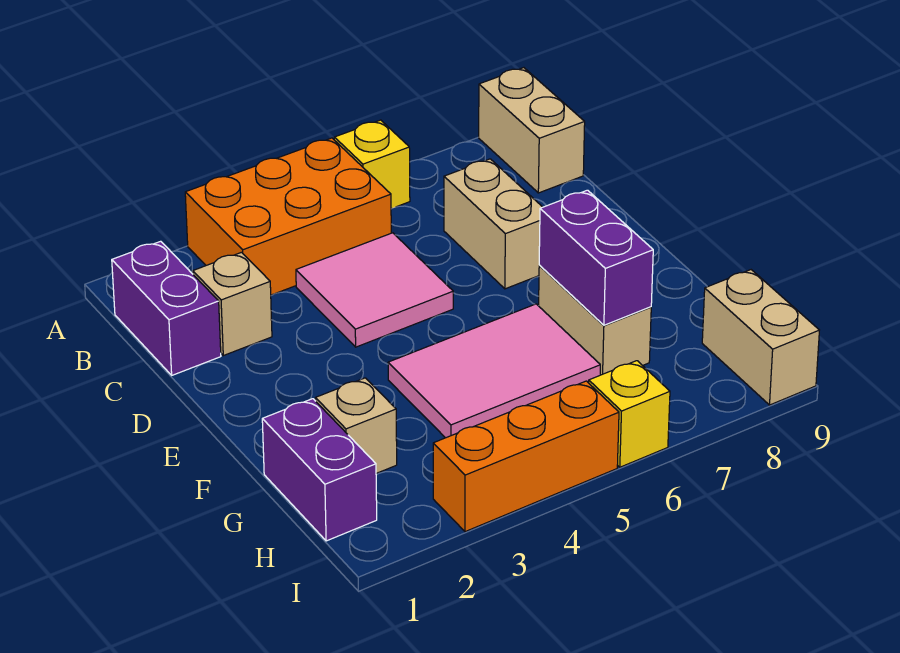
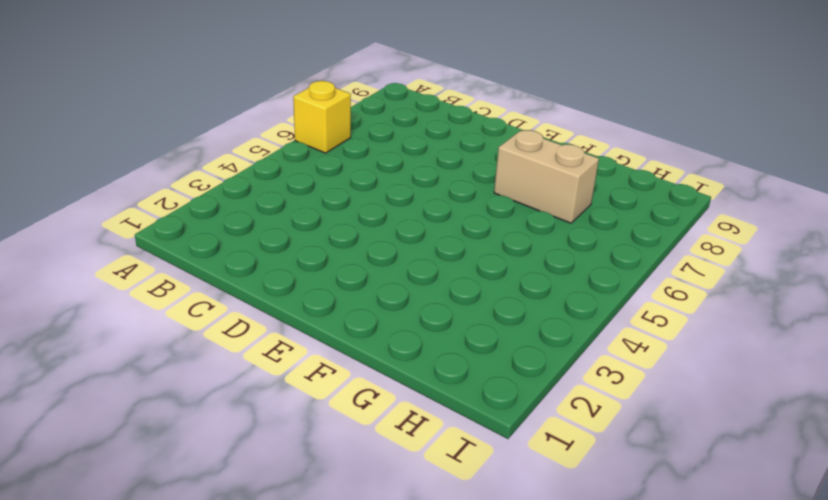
none -> orange 2x3 brick [185,138,391,295]
none -> tan 1x2 brick [479,68,585,193]
none -> purple 1x2 brick [112,241,221,375]

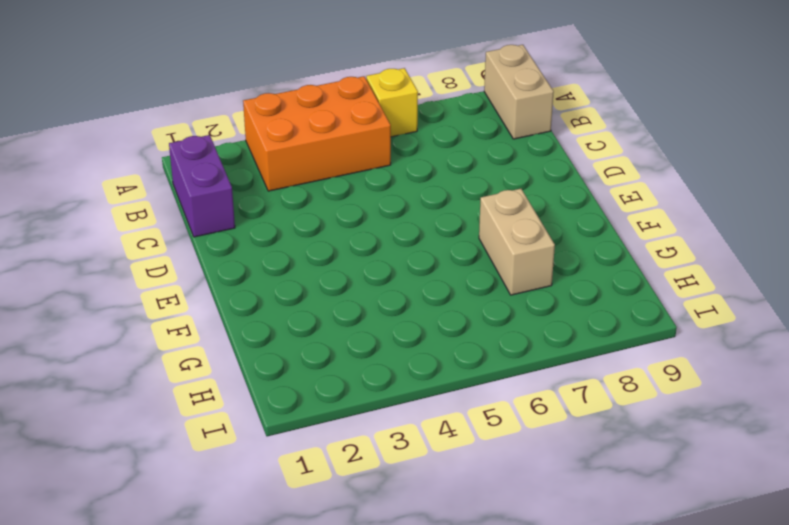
none -> tan 1x1 brick [193,252,272,356]
none -> pink 2x2 tile [296,233,453,347]
none -> tan 1x2 brick [444,159,542,289]

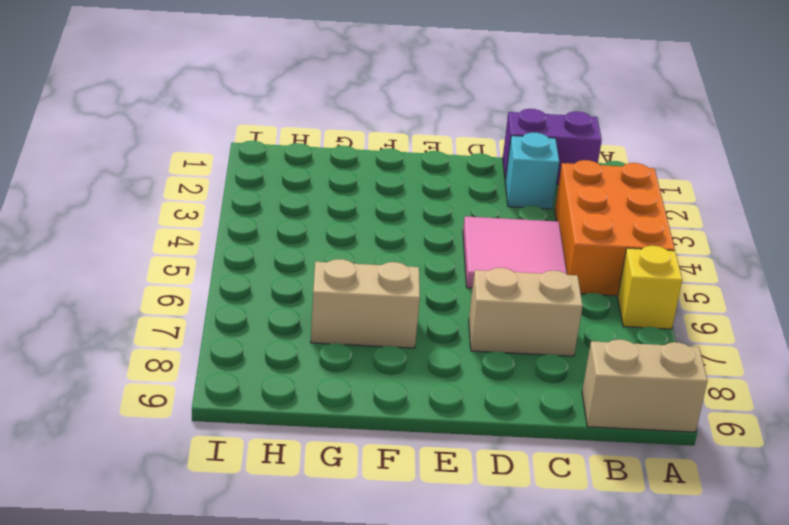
cyan 1x1 brick [505,133,559,209] -> tan 1x1 brick [193,252,272,356]
none -> pink 2x3 tile [388,304,600,438]
none -> purple 1x2 brick [262,399,377,541]
none -> tan 1x1 brick [315,378,397,473]

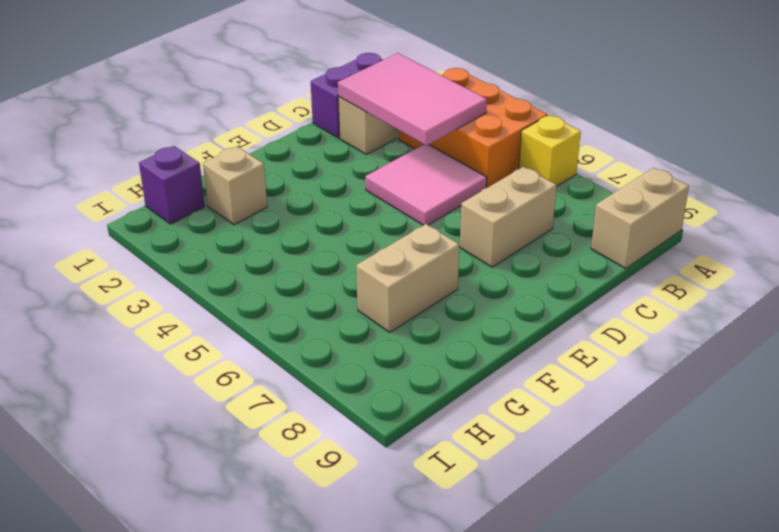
pink 2x3 tile [338,53,487,146] -> pink 2x3 tile moved to [388,304,600,438]
purple 1x1 brick [139,146,205,224] -> purple 1x2 brick [262,399,377,541]
none -> tan 1x2 brick [702,270,819,405]
none -> orange 1x3 brick [433,381,619,532]
none -> yellow 1x1 brick [589,361,670,467]

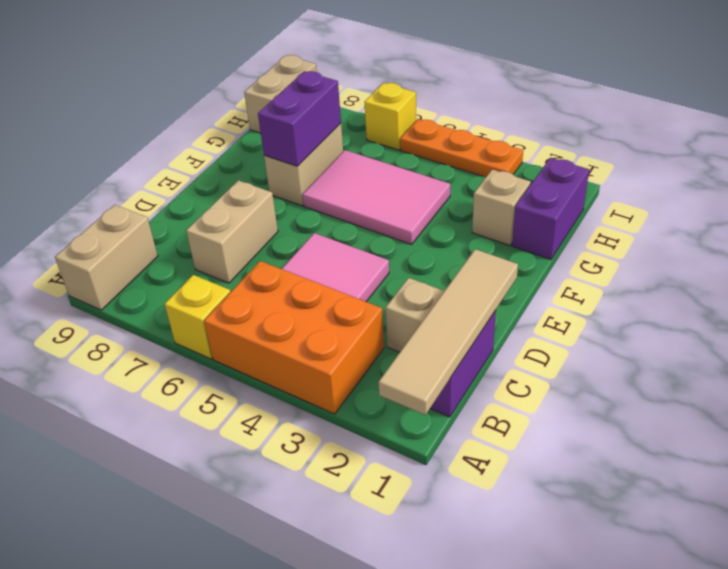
tan 1x4 tile [379,249,518,415] -> none
orange 1x3 plate [400,119,523,177] -> orange 1x3 brick [433,381,619,532]

